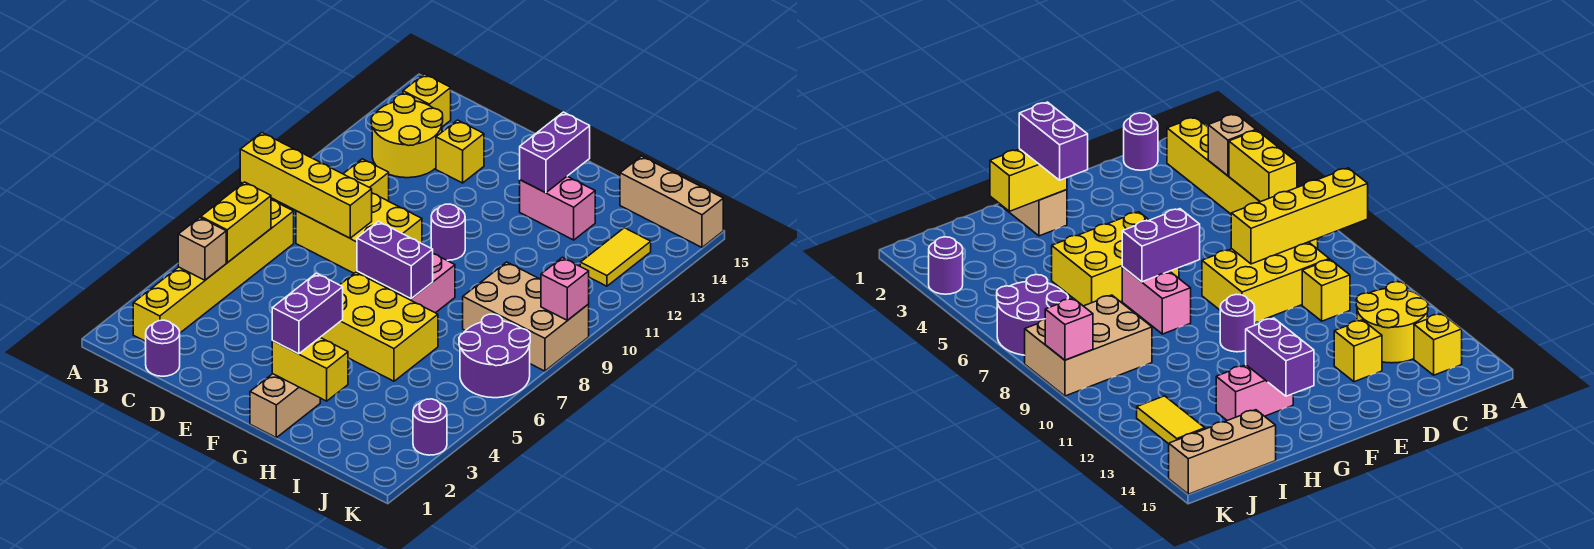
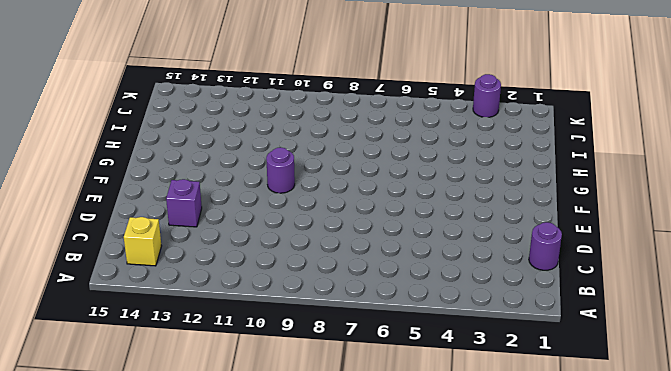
purple 1x1 brick [166,179,202,227] -> yellow 1x1 brick [436,120,484,183]
none -> yellow 1x6 brick [133,200,294,342]
none -> yellow 2x2 round brick [371,94,443,178]
none -> yellow 2x3 brick [296,193,422,284]

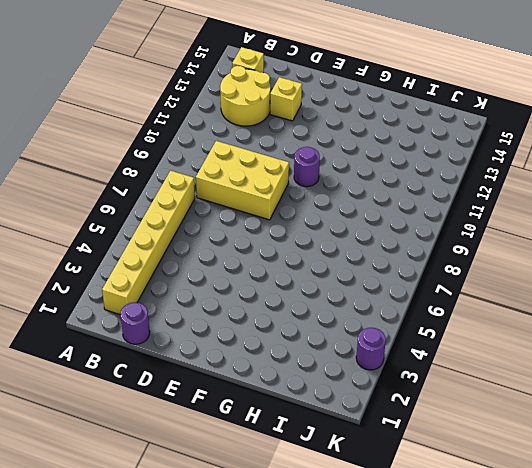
none -> yellow 1x1 brick [344,159,389,201]
none -> yellow 2x3 brick [320,272,438,381]
none -> tan 1x2 brick [250,374,320,438]

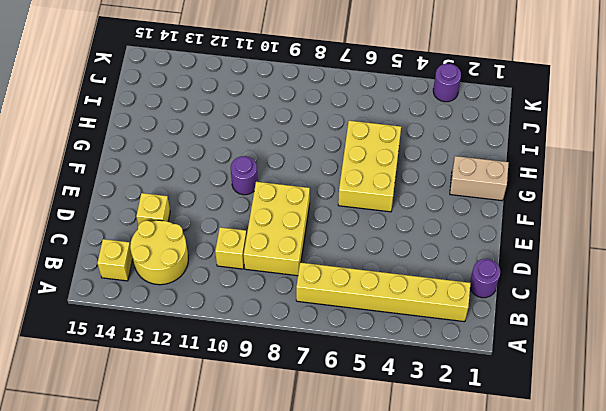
none -> pink 1x2 brick [385,254,455,313]
none -> pink 1x2 brick [520,176,595,240]
none -> tan 2x3 brick [463,262,589,371]

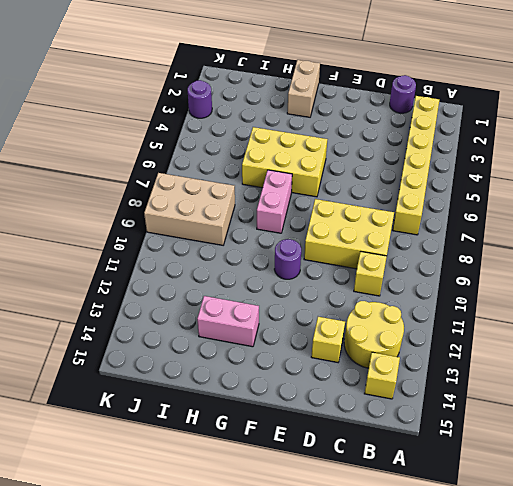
none -> tan 1x3 brick [620,156,723,247]
none -> purple 2x2 round brick [459,314,530,398]
none -> yellow 1x2 tile [580,228,651,286]

